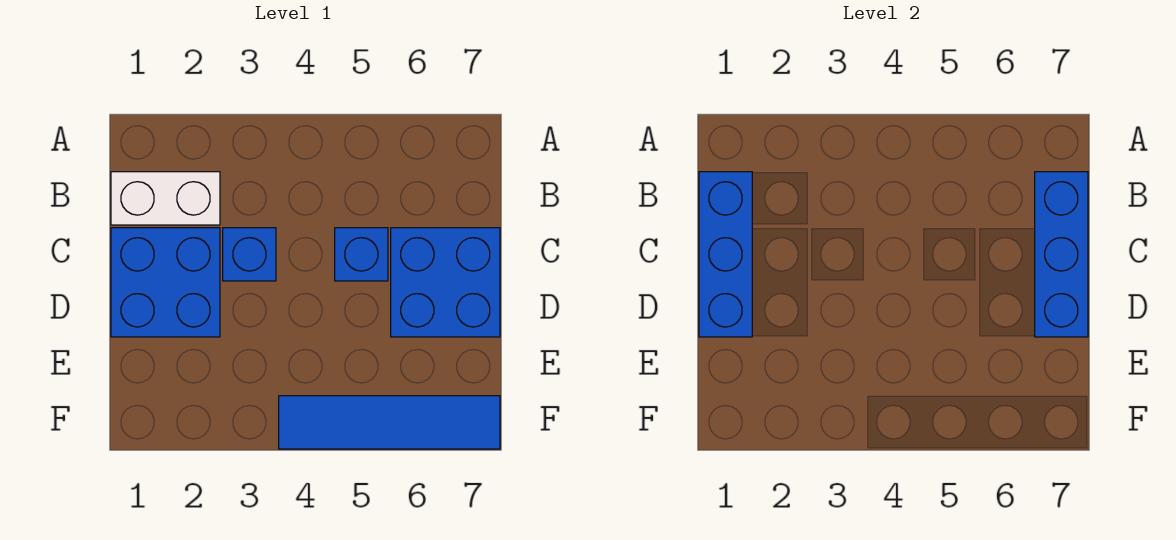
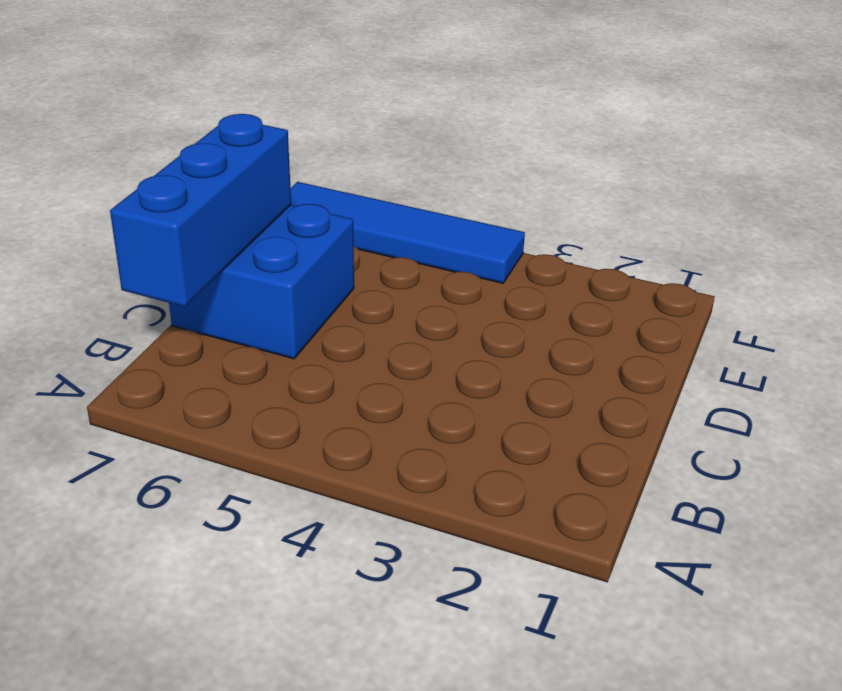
none -> white 1x2 brick [111,172,220,225]
none -> blue 2x2 brick [111,228,220,337]

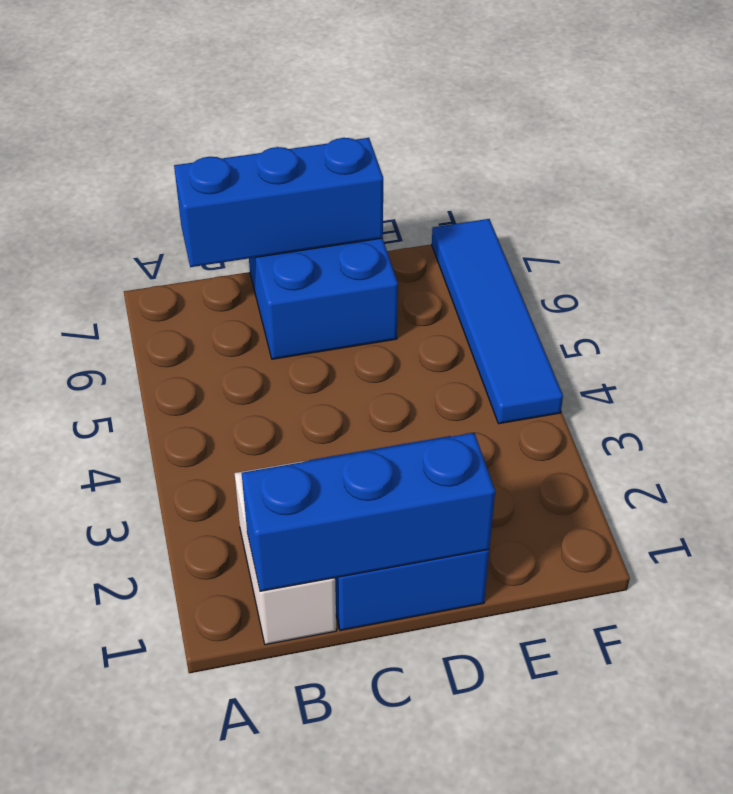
none -> blue 1x1 brick [223,228,276,281]
none -> blue 1x1 brick [335,228,388,281]

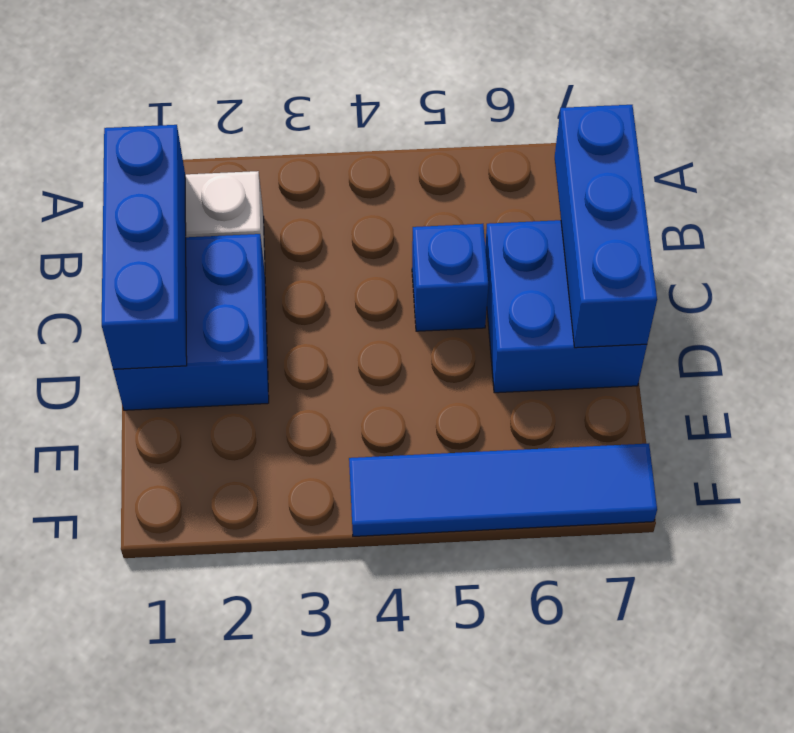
none -> blue 1x1 brick [223,228,276,281]

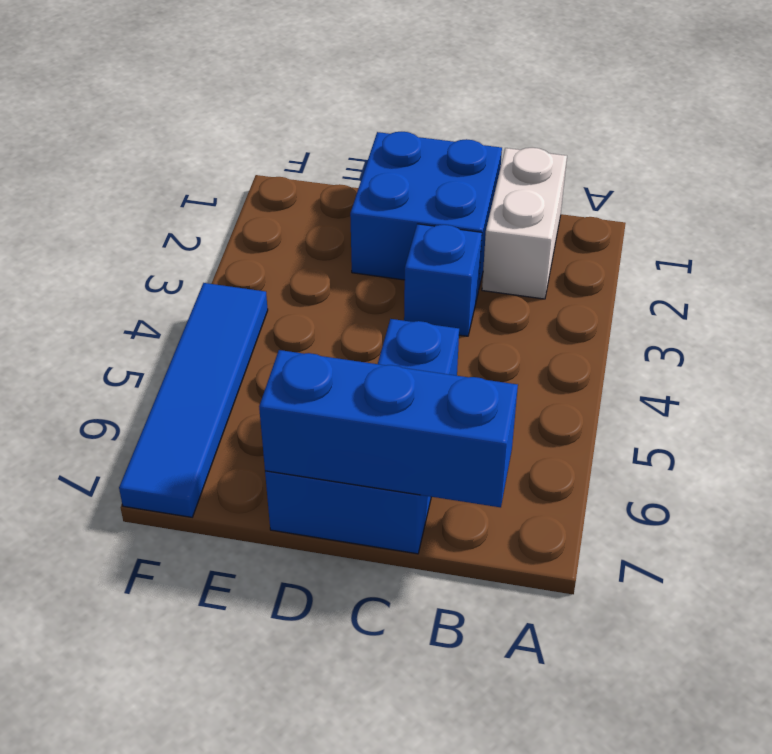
none -> blue 1x3 brick [699,172,752,337]

